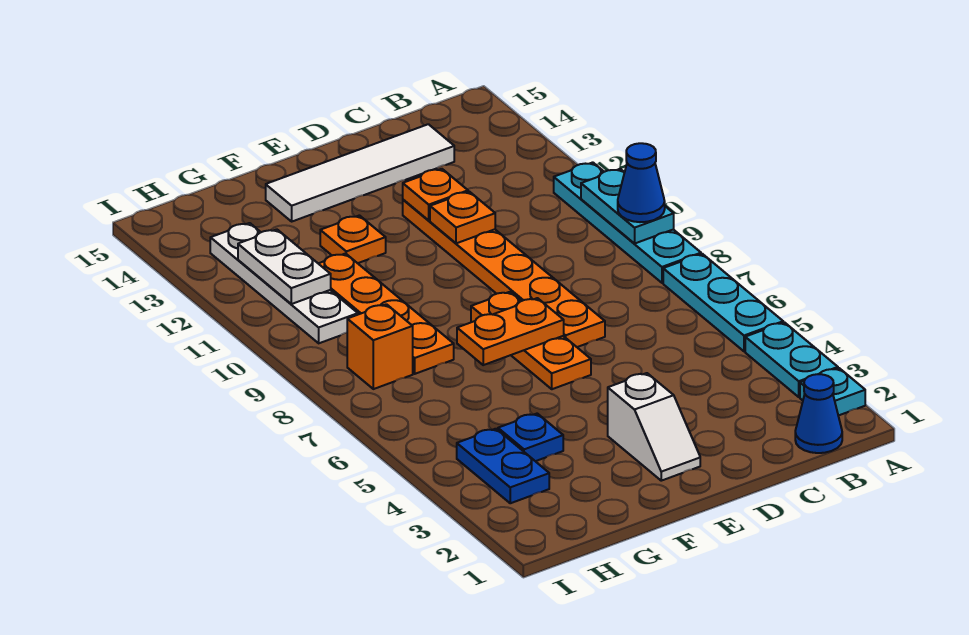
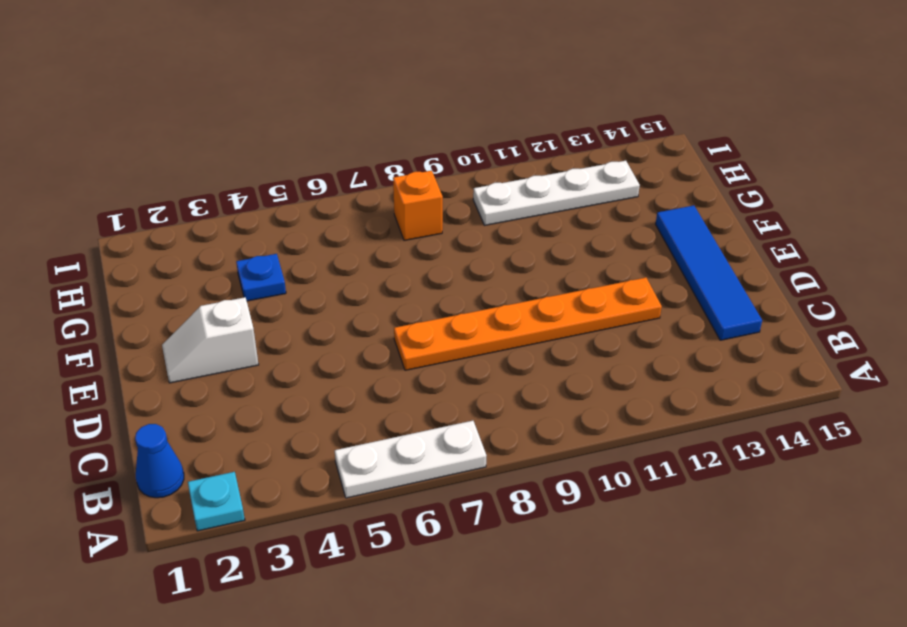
white 1x3 plate [335,421,487,498] -> cyan 1x3 plate [663,254,783,351]
blue 1x4 tile [656,205,762,340] -> white 1x4 tile [266,124,454,221]
none -> cyan 1x2 plate [745,322,838,397]
none -> cyan 1x4 plate [554,162,701,283]
none -> orange 1x3 plate [471,292,591,389]

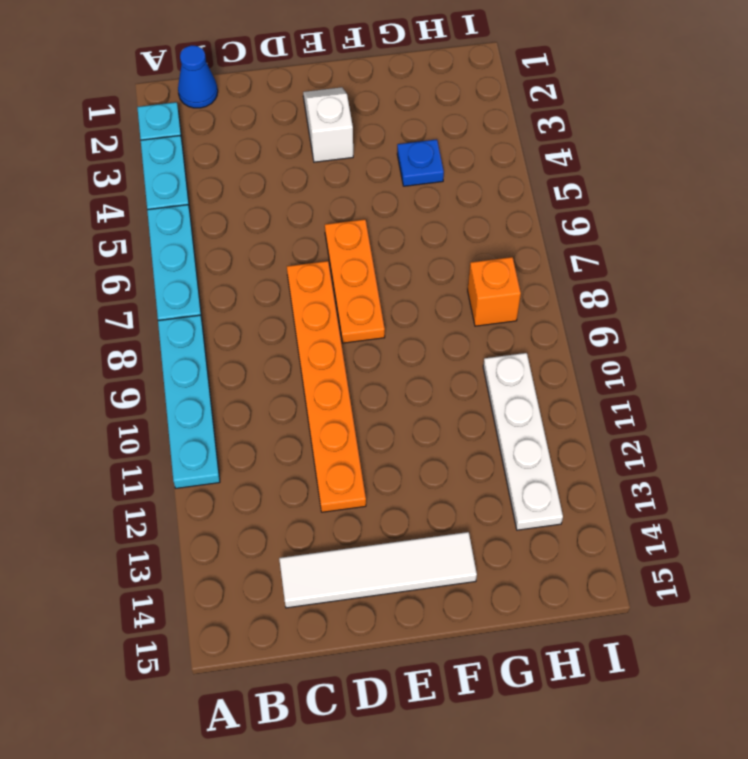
none -> orange 1x1 plate [320,215,386,263]
none -> orange 1x4 plate [319,254,454,374]
none -> blue 1x2 plate [457,429,549,503]

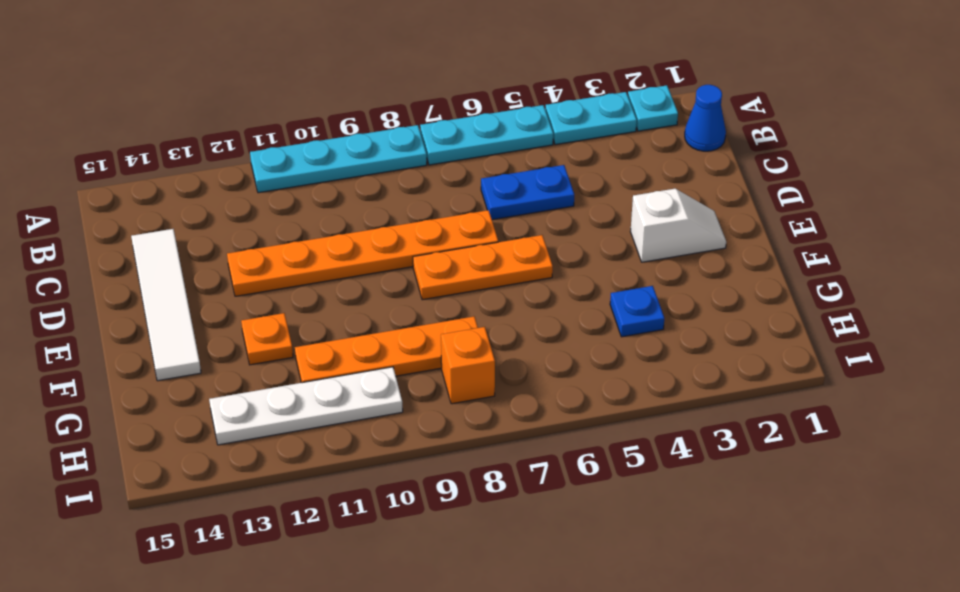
blue 1x2 plate [481,165,574,220] -> blue 1x2 plate moved to [457,429,549,503]
none -> cyan 1x2 plate [581,169,674,243]
none -> orange 1x1 plate [430,192,495,243]
none -> orange 1x1 plate [403,169,468,220]

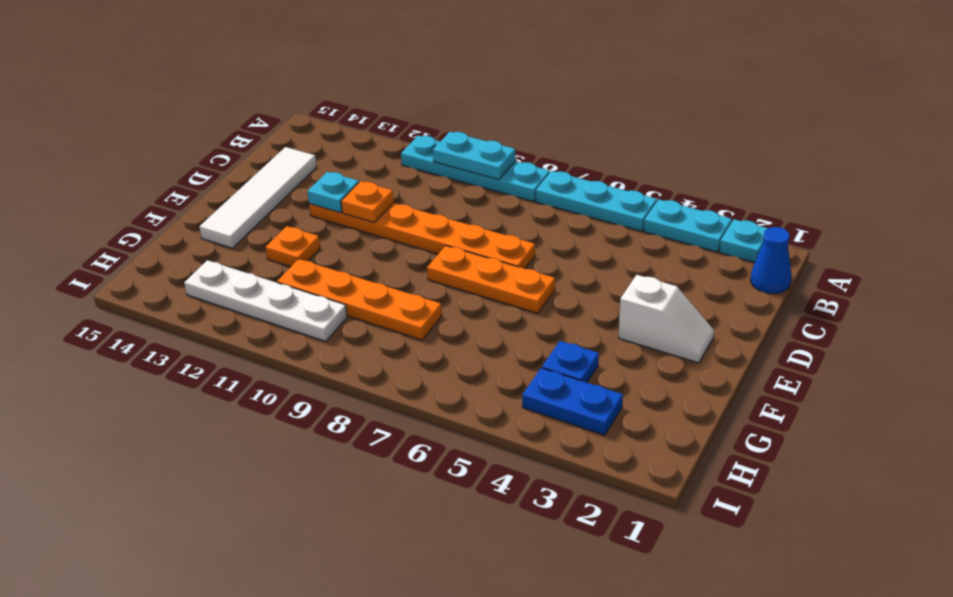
cyan 1x1 plate [308,172,359,213] -> orange 1x1 plate [403,169,468,220]
none -> orange 1x1 brick [347,304,413,389]
none -> orange 1x2 plate [457,298,564,365]
none -> white 1x2 plate [238,229,331,304]

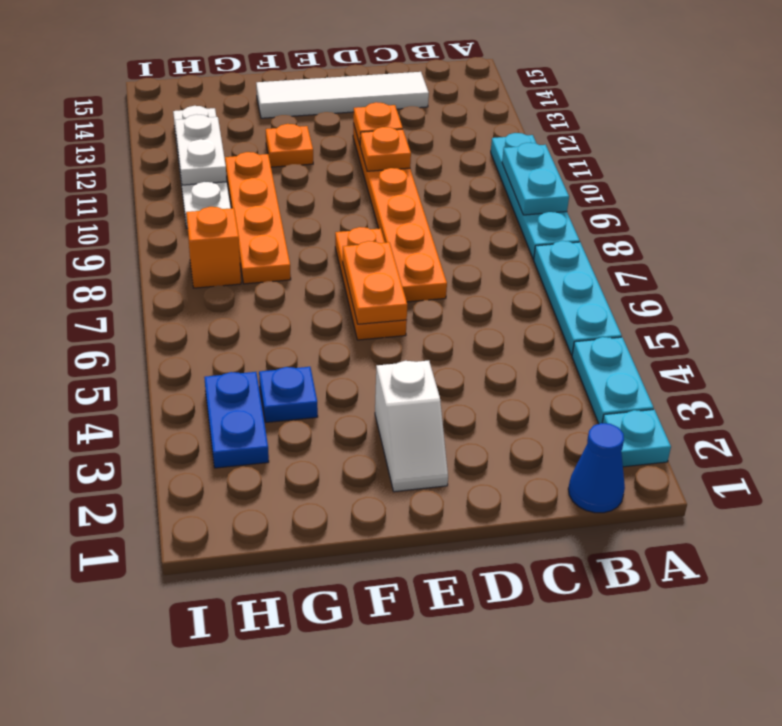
orange 1x2 plate [343,241,407,324] -> orange 1x2 plate turned to [457,298,564,365]
none -> blue 1x1 cone [618,143,665,222]

